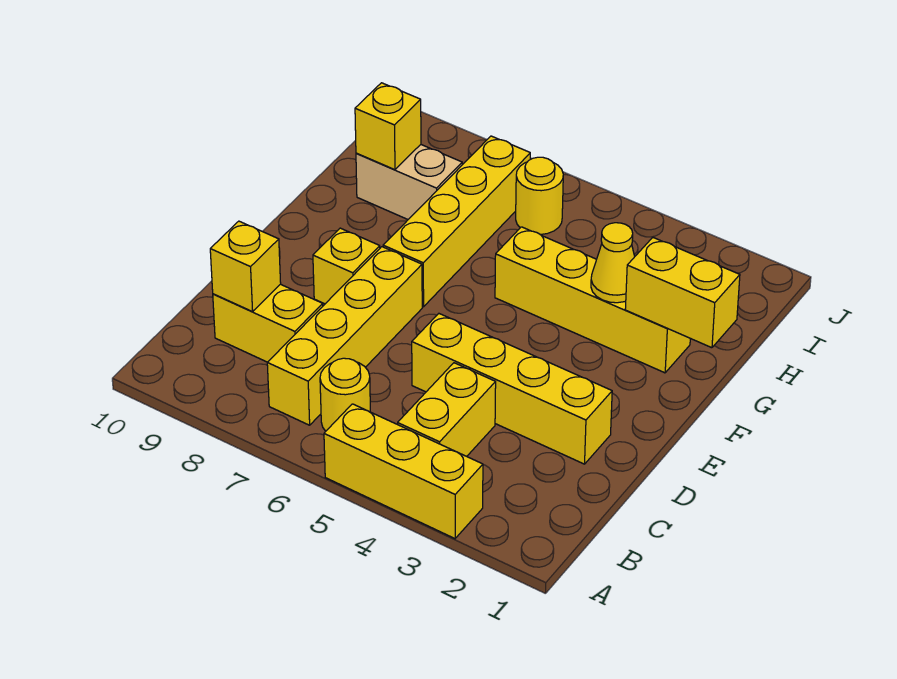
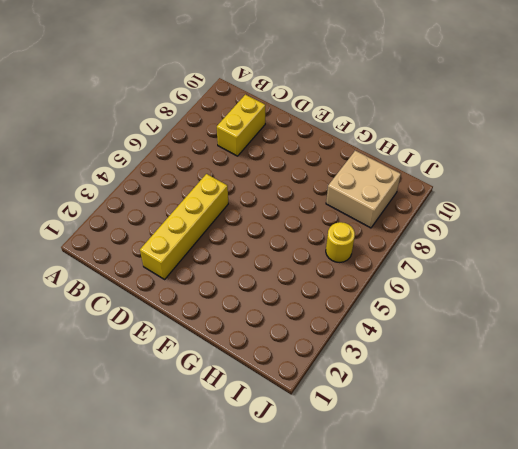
tan 2x2 brick [326,151,401,228] -> tan 1x2 brick [356,145,462,219]
none -> yellow 1x3 brick [324,404,483,539]
none -> yellow 1x2 brick [398,363,496,456]
none -> yellow 1x1 round brick [320,358,370,431]

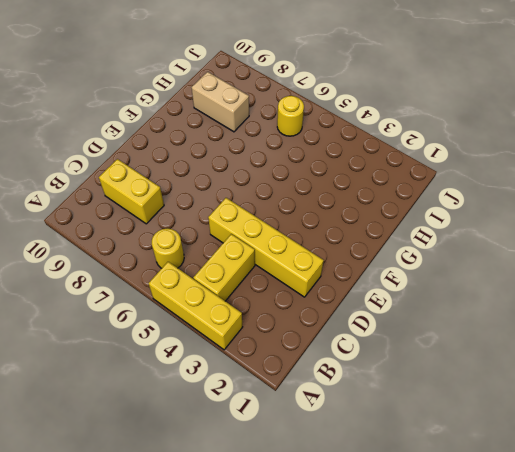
none -> yellow 1x4 brick [267,247,422,425]
none -> yellow 1x1 brick [313,228,380,304]
none -> yellow 1x4 brick [383,136,530,307]

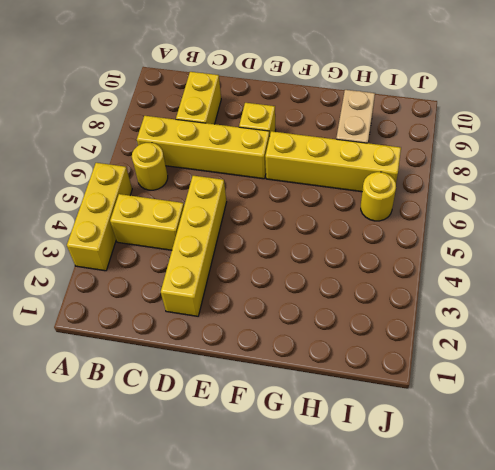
none -> yellow 1x4 brick [495,227,690,373]
none -> yellow 1x1 brick [210,221,281,312]
none -> yellow 1x2 brick [625,238,740,348]

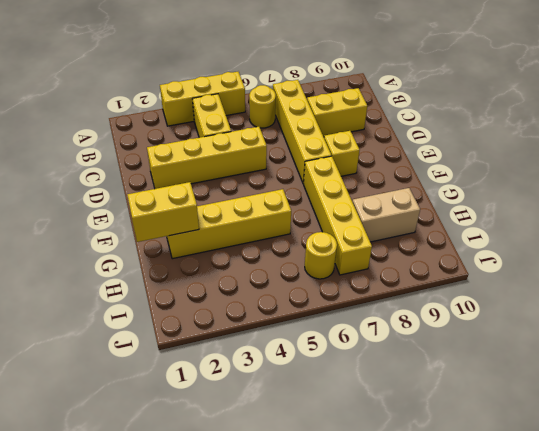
none -> yellow 1x1 brick [210,221,281,312]
none -> yellow 1x1 cone [591,223,635,303]
none -> yellow 1x1 brick [355,83,421,170]

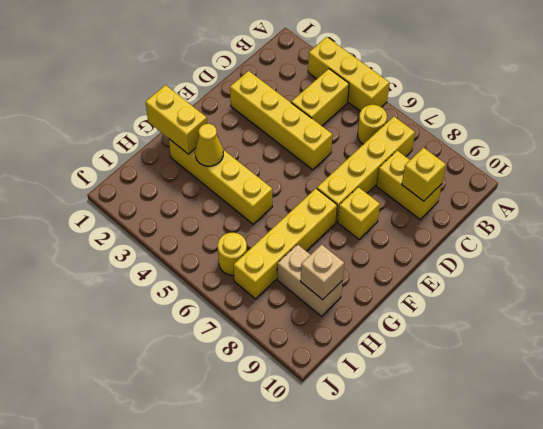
tan 1x1 brick [300,244,344,300] -> yellow 1x1 brick [355,83,421,170]

